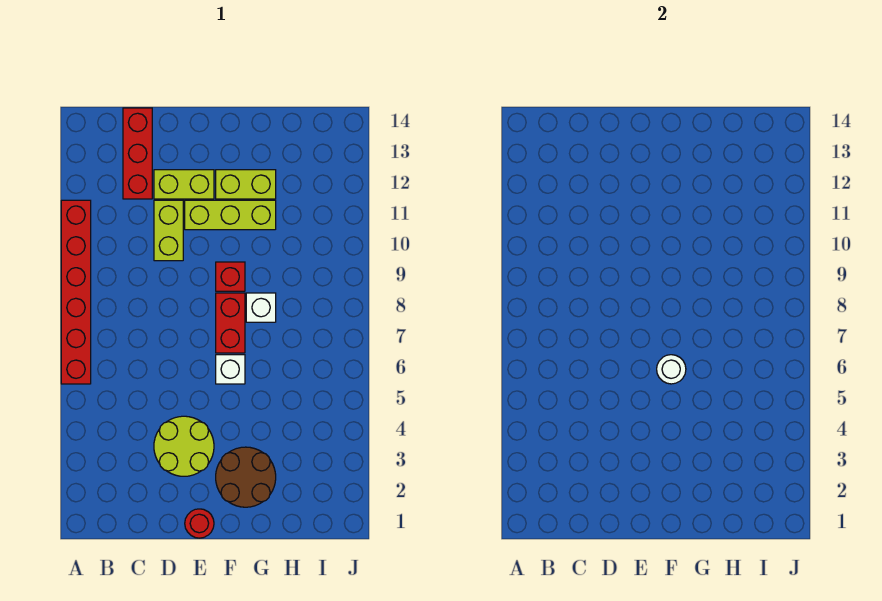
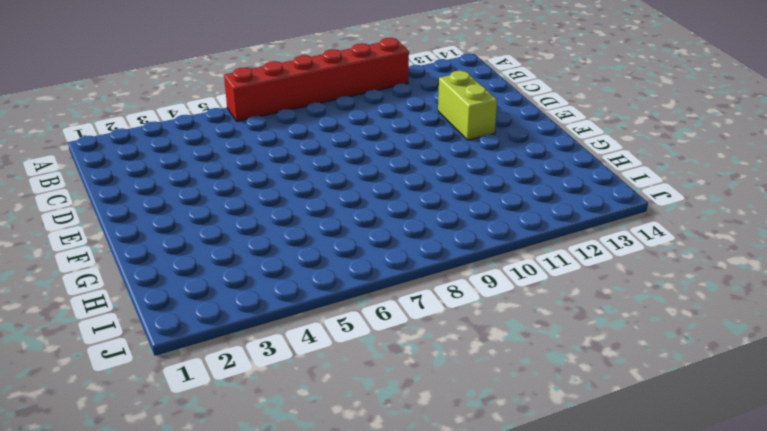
none -> red 1x3 brick [123,108,152,199]
none -> lime 2x2 round brick [154,416,214,476]
none -> lime 1x2 brick [154,200,183,261]

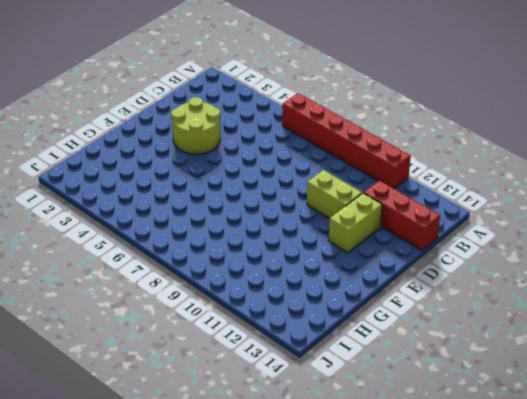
none -> red 1x1 round brick [185,509,214,538]
none -> lime 1x3 brick [185,200,276,230]
none -> brown 2x2 round brick [216,447,276,507]

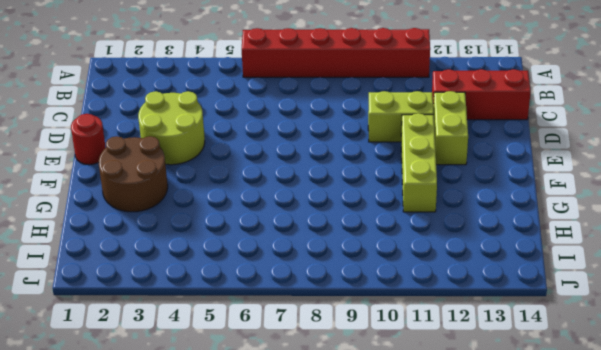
none -> white 1x1 brick [216,355,245,384]
none -> red 1x2 brick [216,293,245,353]
none -> red 1x1 brick [216,262,245,291]

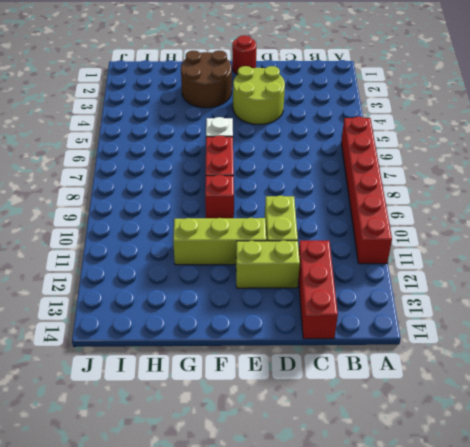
none -> lime 1x2 brick [216,170,276,199]
none -> white 1x1 brick [246,293,276,322]
none -> white 1x1 round brick [657,355,686,384]

